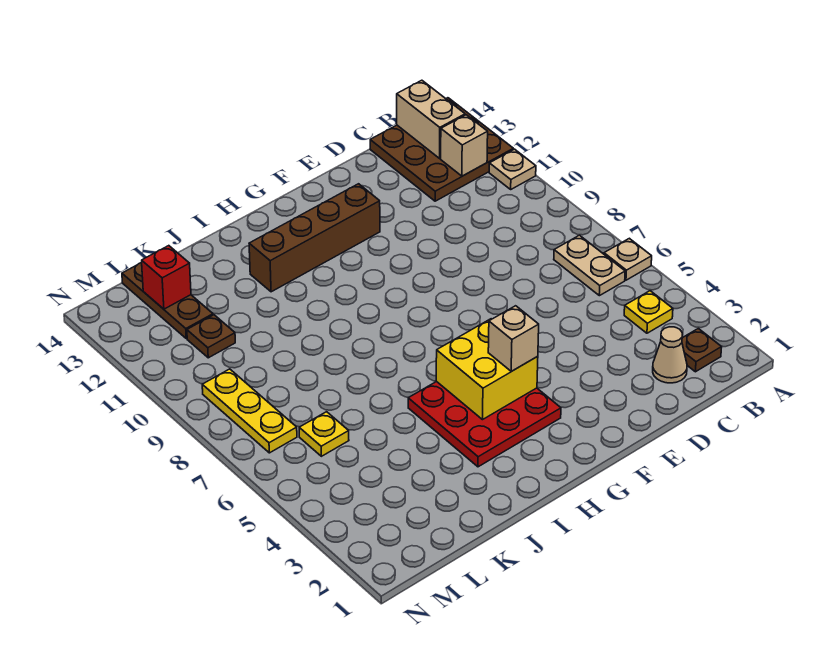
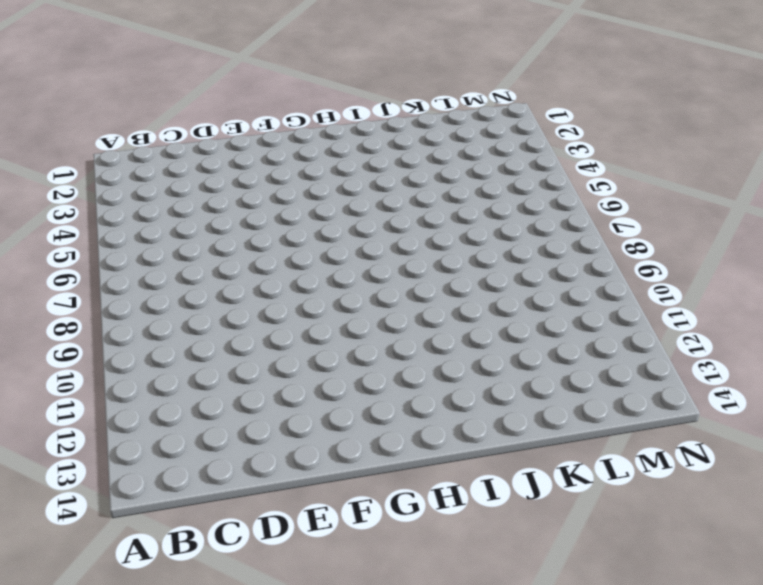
none -> tan 1x1 plate [604,238,652,280]
none -> tan 1x1 plate [489,149,536,189]
none -> brown 3x3 plate [370,98,513,201]

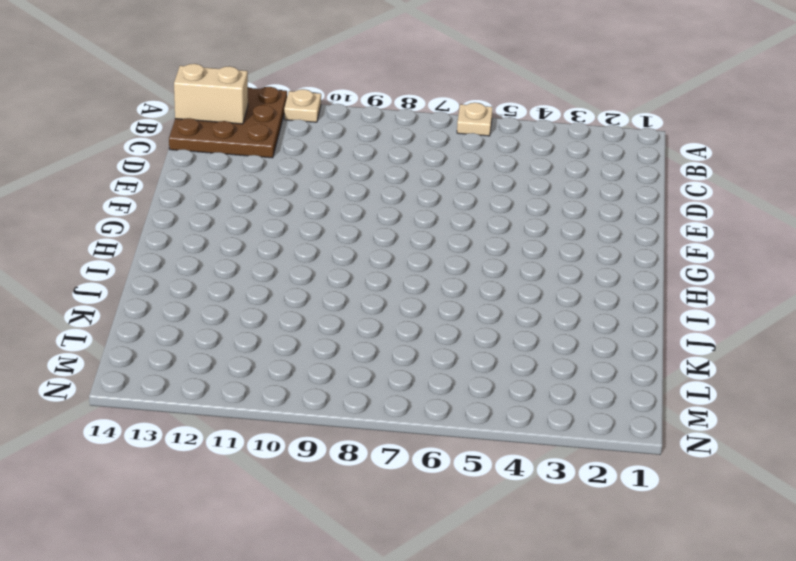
none -> brown 1x1 plate [682,328,722,372]
none -> yellow 1x1 plate [624,291,673,333]
none -> tan 1x2 plate [554,235,625,296]

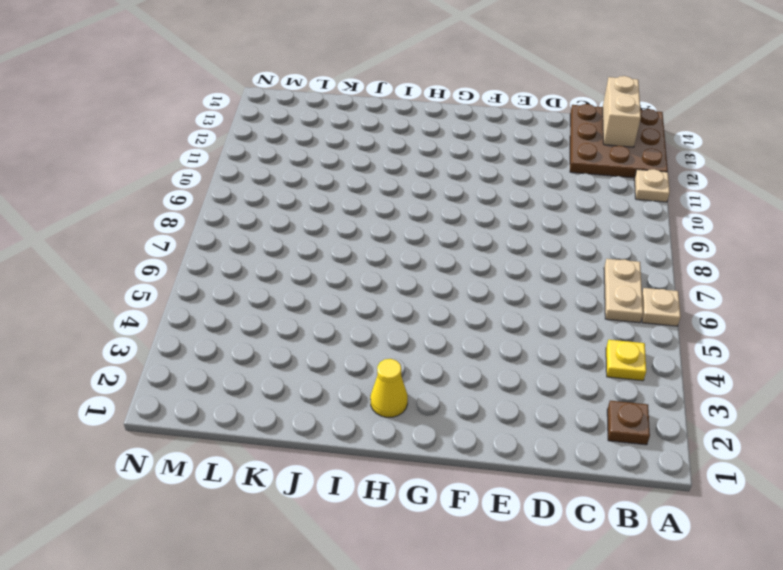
yellow 1x1 cone [370,359,408,417] -> none
none -> tan 1x1 cone [653,327,687,383]
none -> brown 1x4 brick [249,184,380,292]
none -> red 3x3 plate [408,381,561,467]

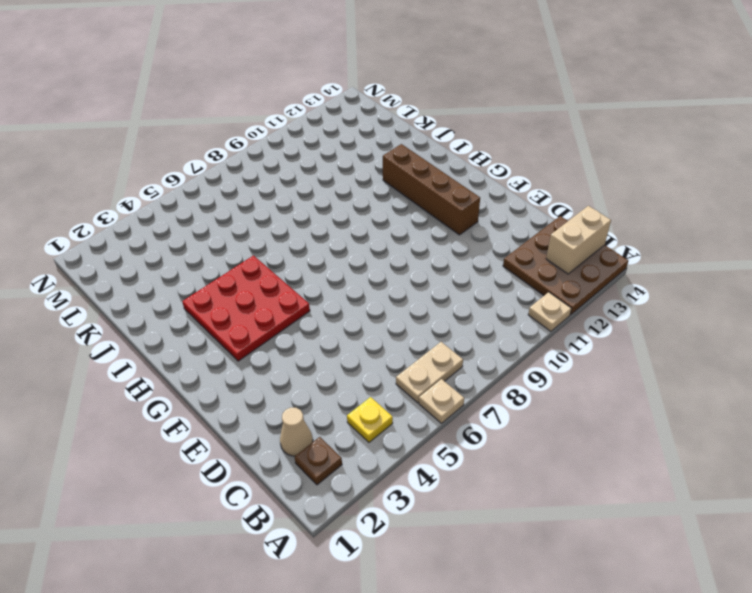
none -> yellow 1x1 plate [299,412,349,456]
none -> brown 1x1 plate [187,315,235,358]
none -> brown 1x3 plate [122,263,213,339]

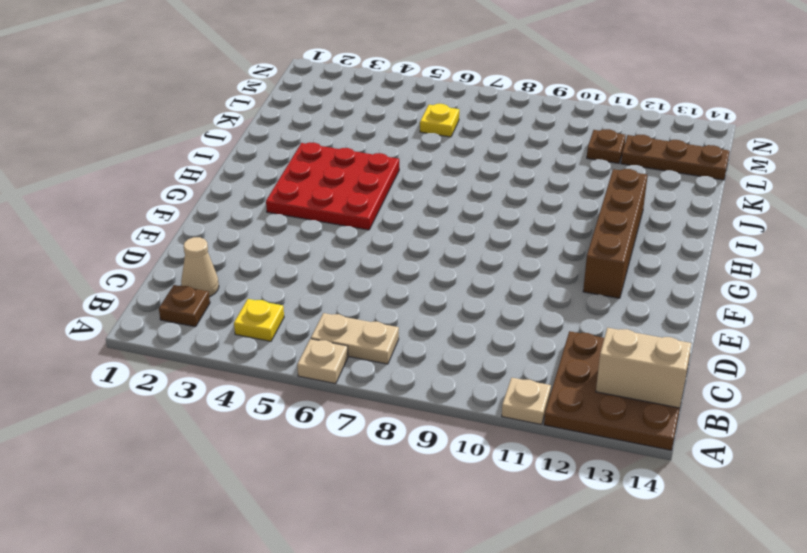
none -> yellow 1x3 plate [202,369,297,453]
none -> tan 1x1 brick [441,115,488,176]
none -> yellow 2x2 brick [436,319,538,420]

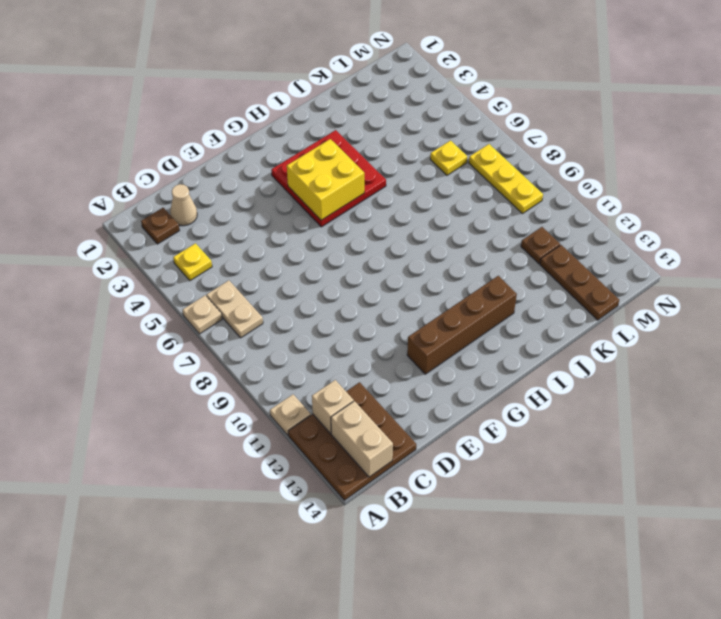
none -> red 1x1 brick [142,246,191,309]
none -> tan 1x1 brick [488,306,539,371]

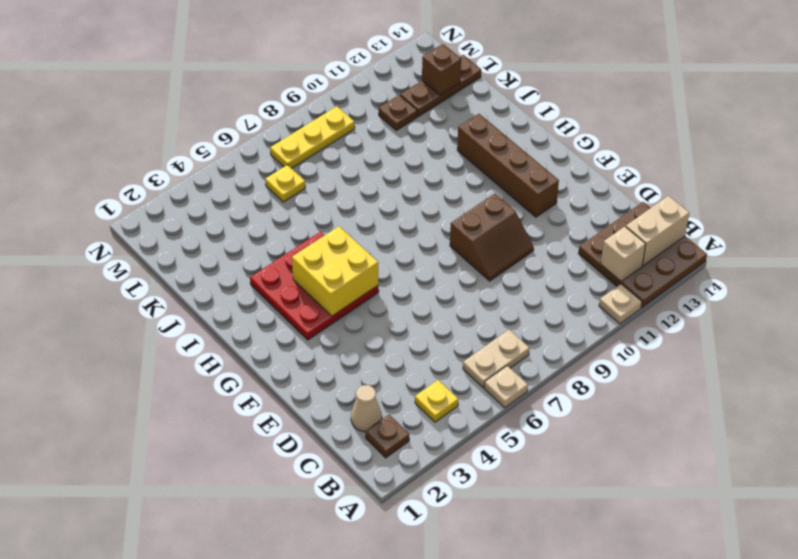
brown 2x2 slope [450,194,534,281] -> none
brown 1x1 brick [422,44,461,95] -> red 1x1 brick [142,246,191,309]
none -> tan 1x1 brick [488,306,539,371]

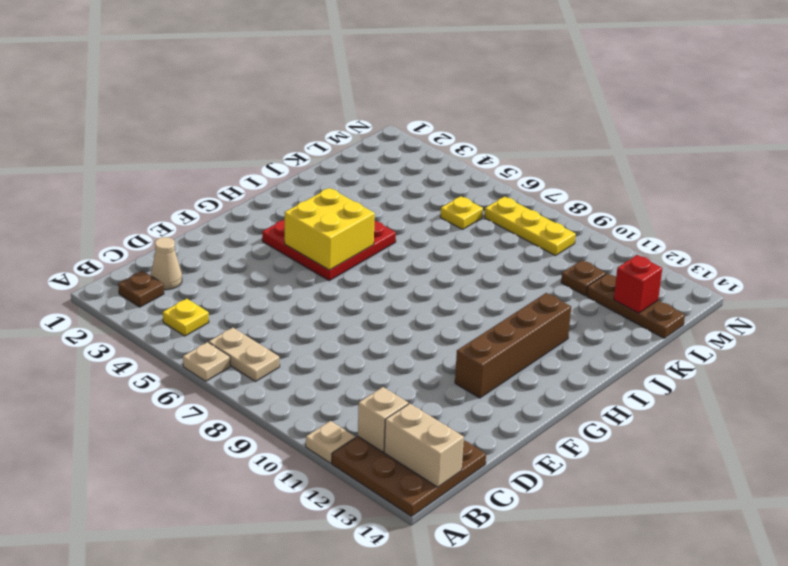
none -> tan 1x1 brick [488,306,539,371]

